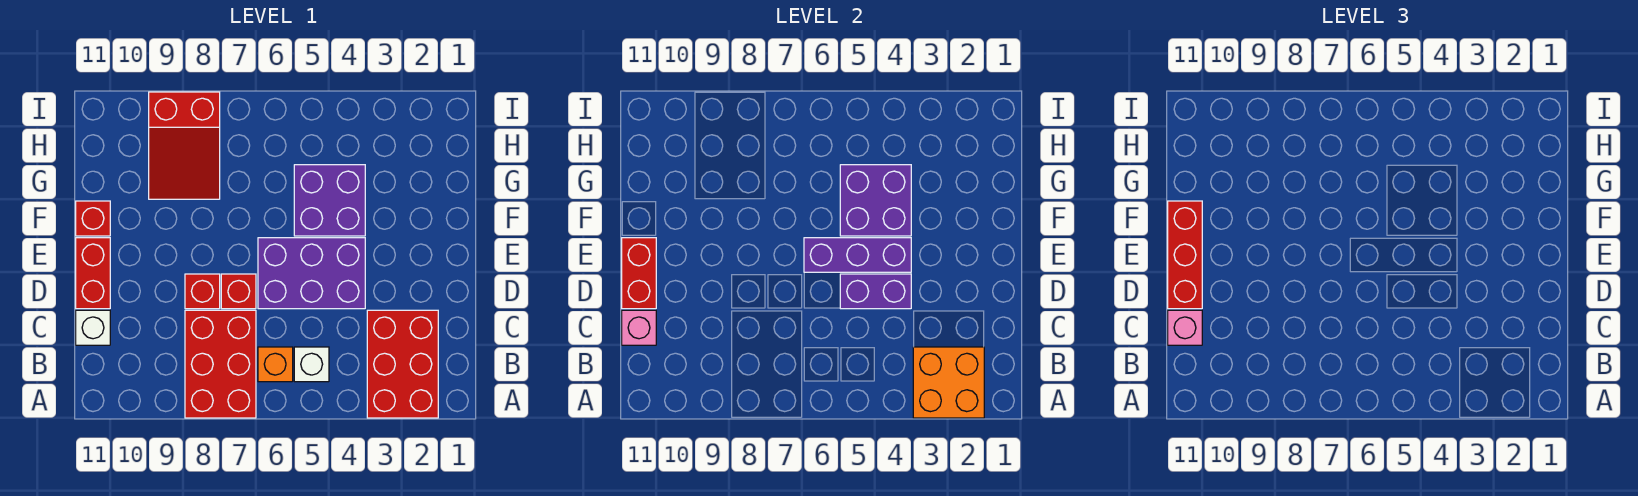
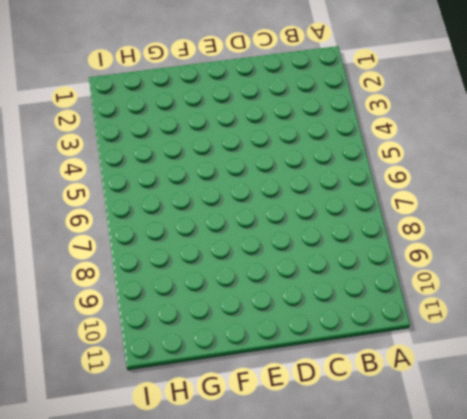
none -> red 2x3 brick [367,310,438,418]
none -> red 2x3 brick [185,310,256,418]
none -> white 1x1 brick [294,347,329,382]

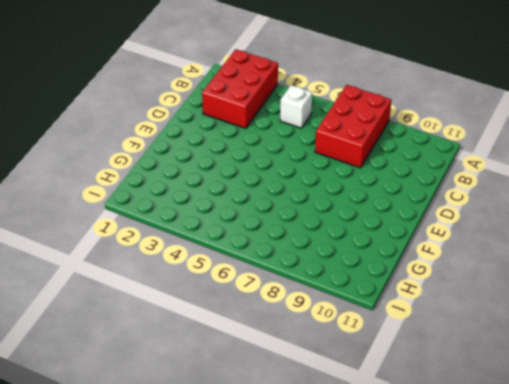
none -> orange 1x1 brick [258,347,293,382]
none -> white 1x1 brick [76,310,110,345]
none -> purple 2x3 brick [258,238,365,309]

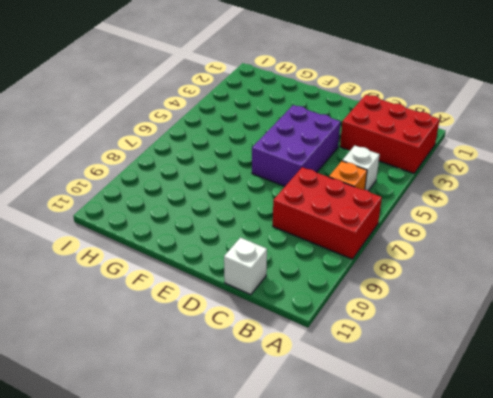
none -> red 1x1 brick [221,274,256,309]
none -> red 1x1 brick [185,274,220,309]
none -> red 1x2 brick [76,238,110,309]

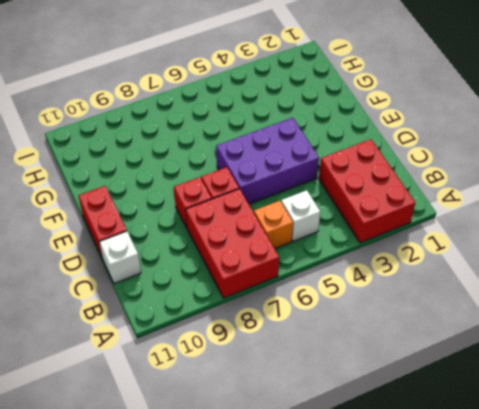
none -> purple 2x2 brick [294,165,365,236]
none -> red 1x1 brick [76,201,110,236]
none -> red 2x3 slope [149,92,220,199]

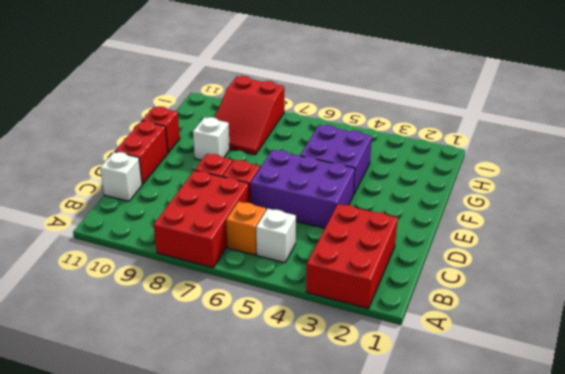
white 1x1 brick [193,117,230,160] -> none
none -> orange 2x2 brick [913,347,984,418]
none -> pink 1x1 brick [622,310,656,345]
none -> purple 1x2 brick [840,274,911,309]

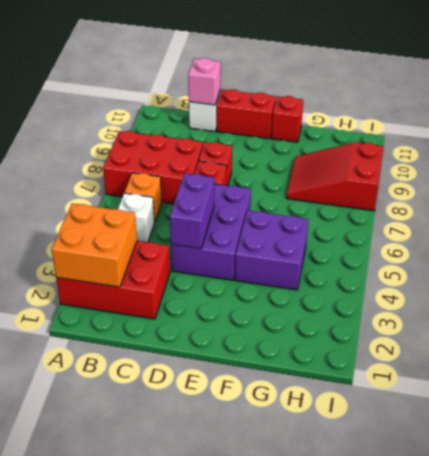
none -> red 1x2 brick [622,238,656,309]
none -> purple 1x3 brick [804,238,911,272]
none -> purple 2x2 brick [840,165,911,236]

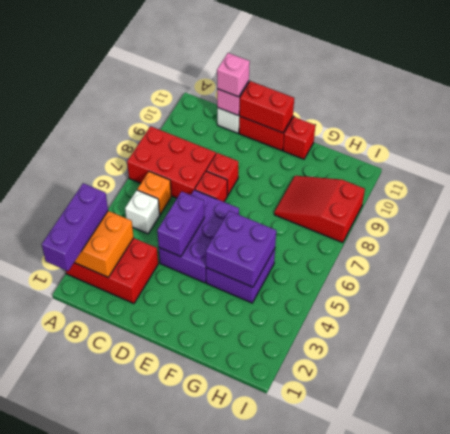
purple 1x3 brick [42,183,108,271] -> purple 1x3 brick moved to [804,238,911,272]
none -> red 1x3 brick [1168,201,1202,309]

